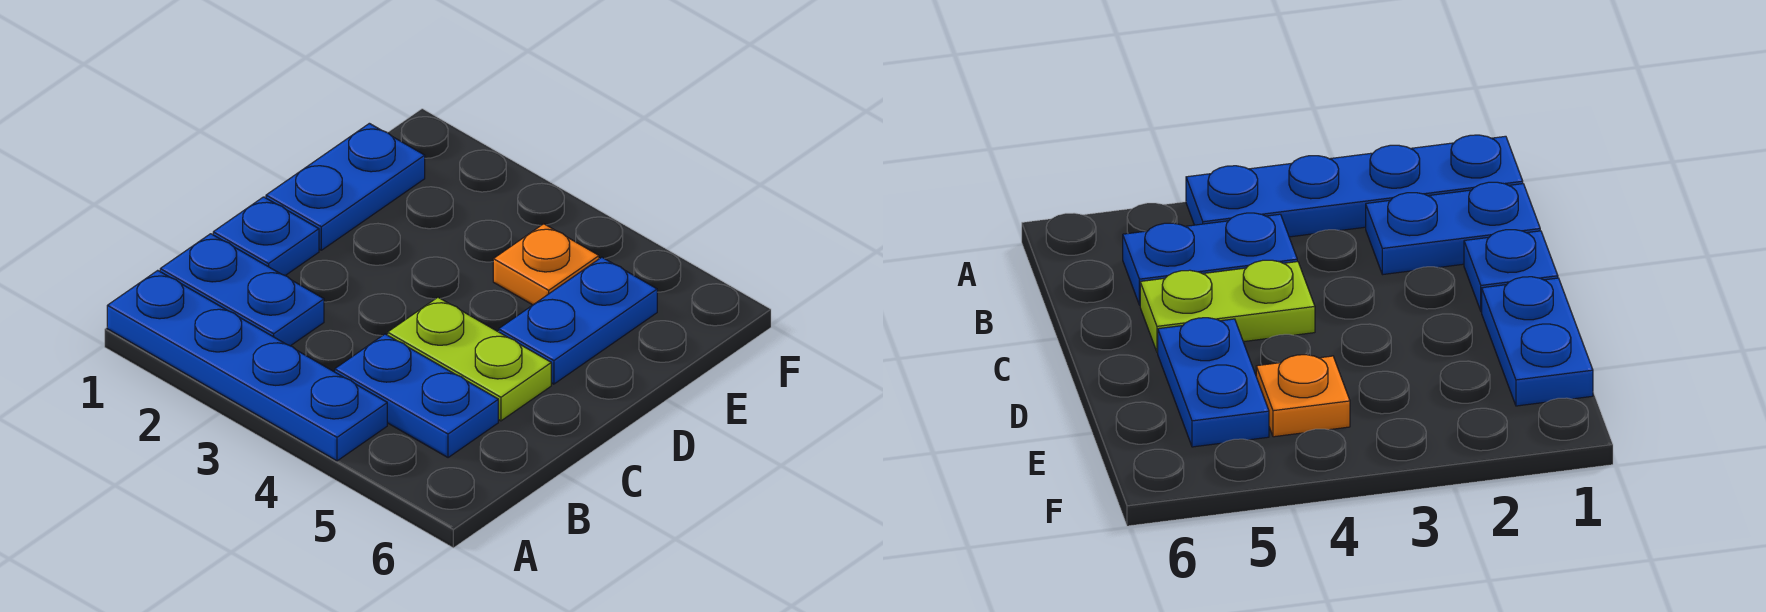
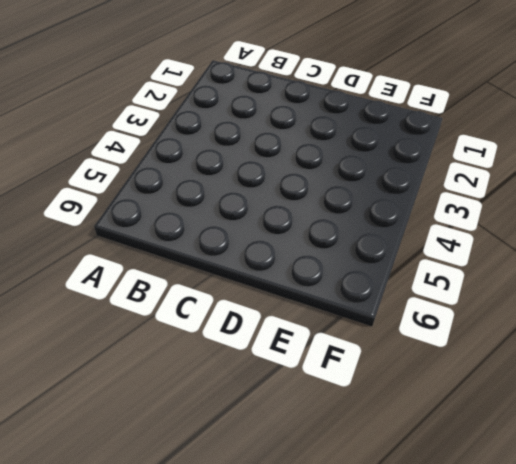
none -> blue 1x4 plate [107,270,387,461]
none -> blue 1x2 plate [160,234,324,346]

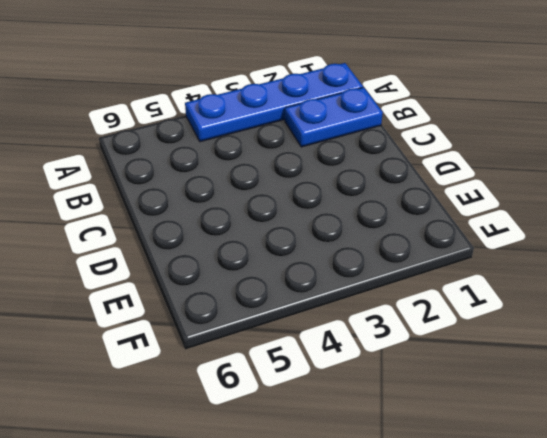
none -> blue 1x2 plate [335,334,498,458]
none -> blue 1x1 plate [213,197,319,276]

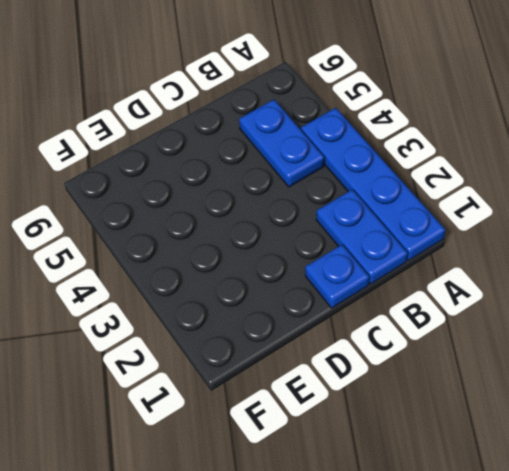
none -> lime 1x2 plate [388,297,551,421]
none -> blue 1x2 plate [266,123,425,250]

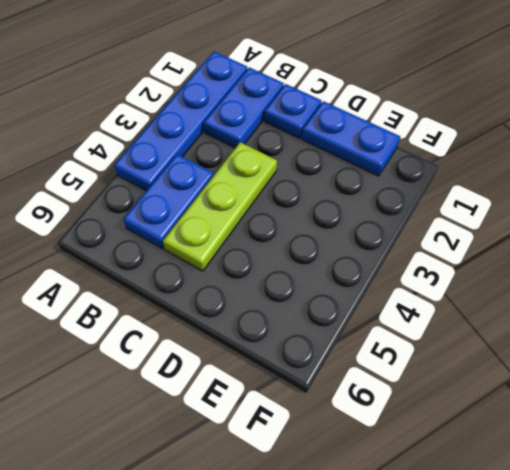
lime 1x3 plate [163,142,277,271] -> lime 1x2 plate [388,297,551,421]
none -> blue 1x2 plate [499,257,657,384]
none -> orange 1x1 plate [493,224,599,305]

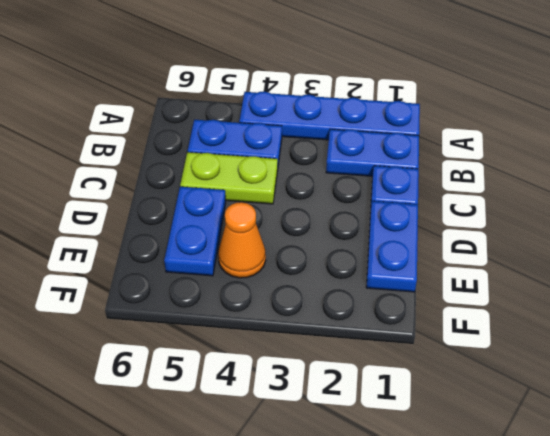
orange 1x1 cone [218,202,266,278] -> orange 1x1 plate [493,224,599,305]

